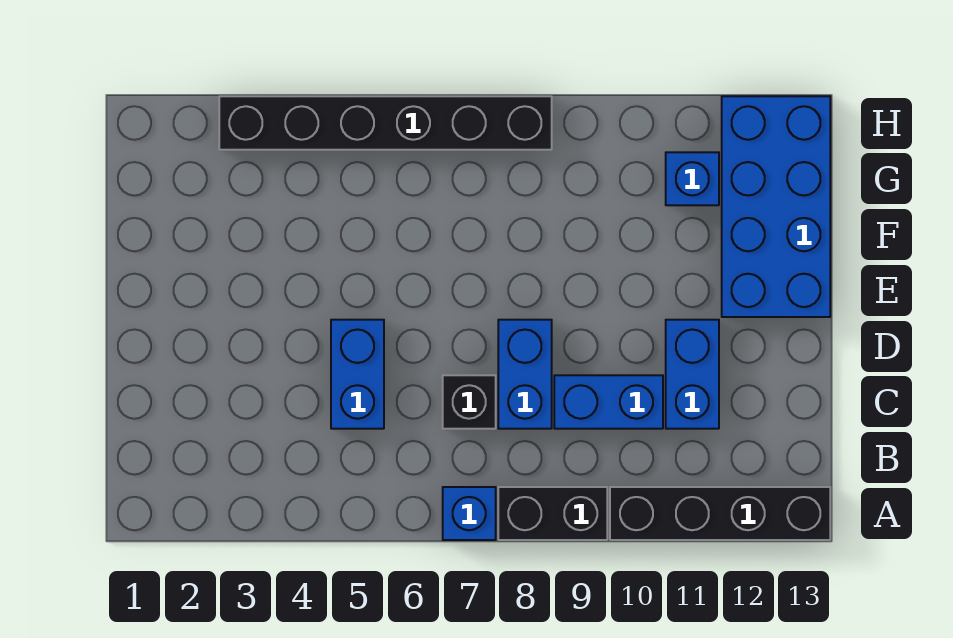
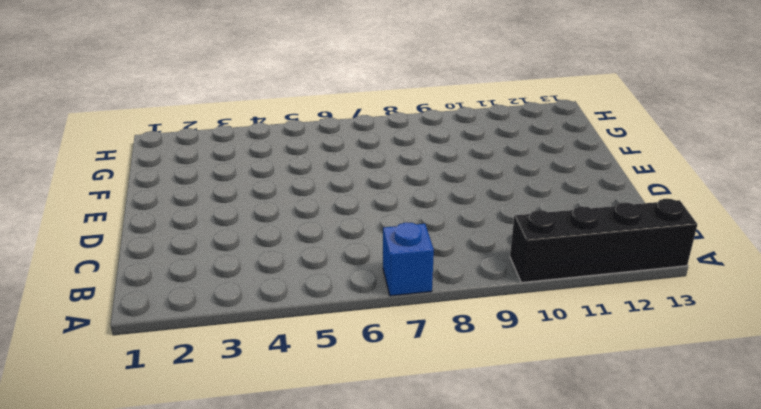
none -> black 1x2 brick [498,487,607,540]
none -> blue 1x2 brick [331,320,384,429]

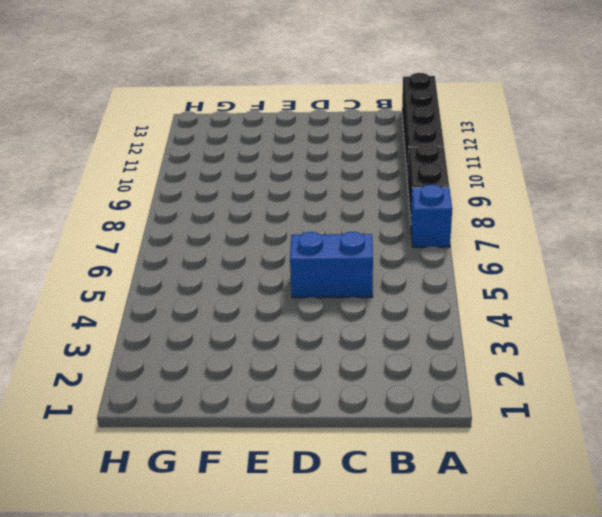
none -> black 1x1 brick [443,375,496,429]
none -> blue 1x2 brick [498,320,552,429]

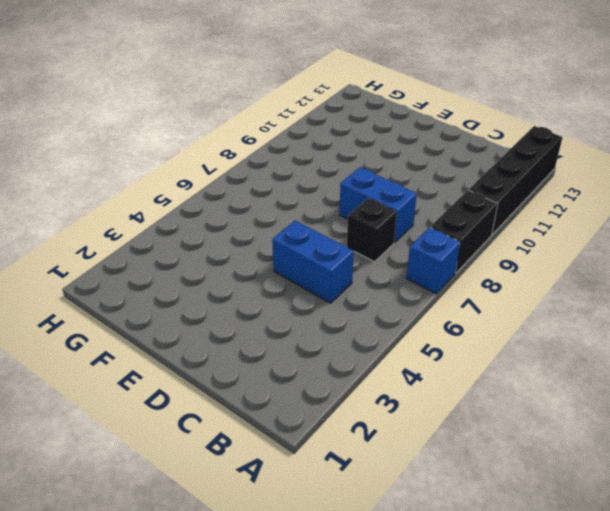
none -> blue 1x2 brick [554,375,663,429]
none -> blue 1x2 brick [666,320,719,429]

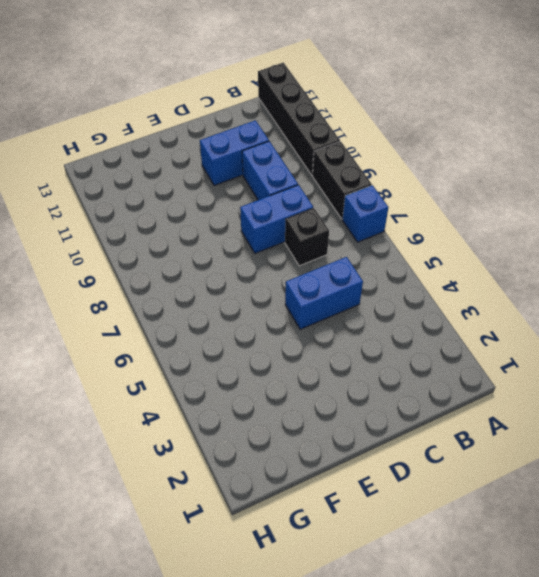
none -> blue 2x4 brick [722,96,830,317]
none -> blue 1x1 brick [666,152,719,205]

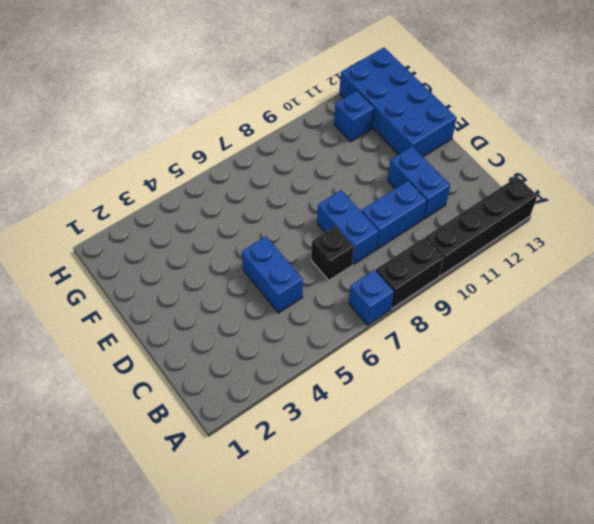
none -> black 1x6 brick [219,96,552,150]

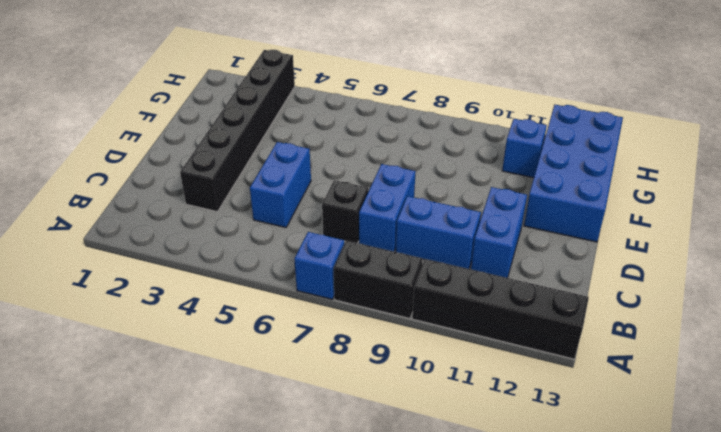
black 1x6 brick [180,50,295,212] -> black 1x6 brick turned to [219,96,552,150]

